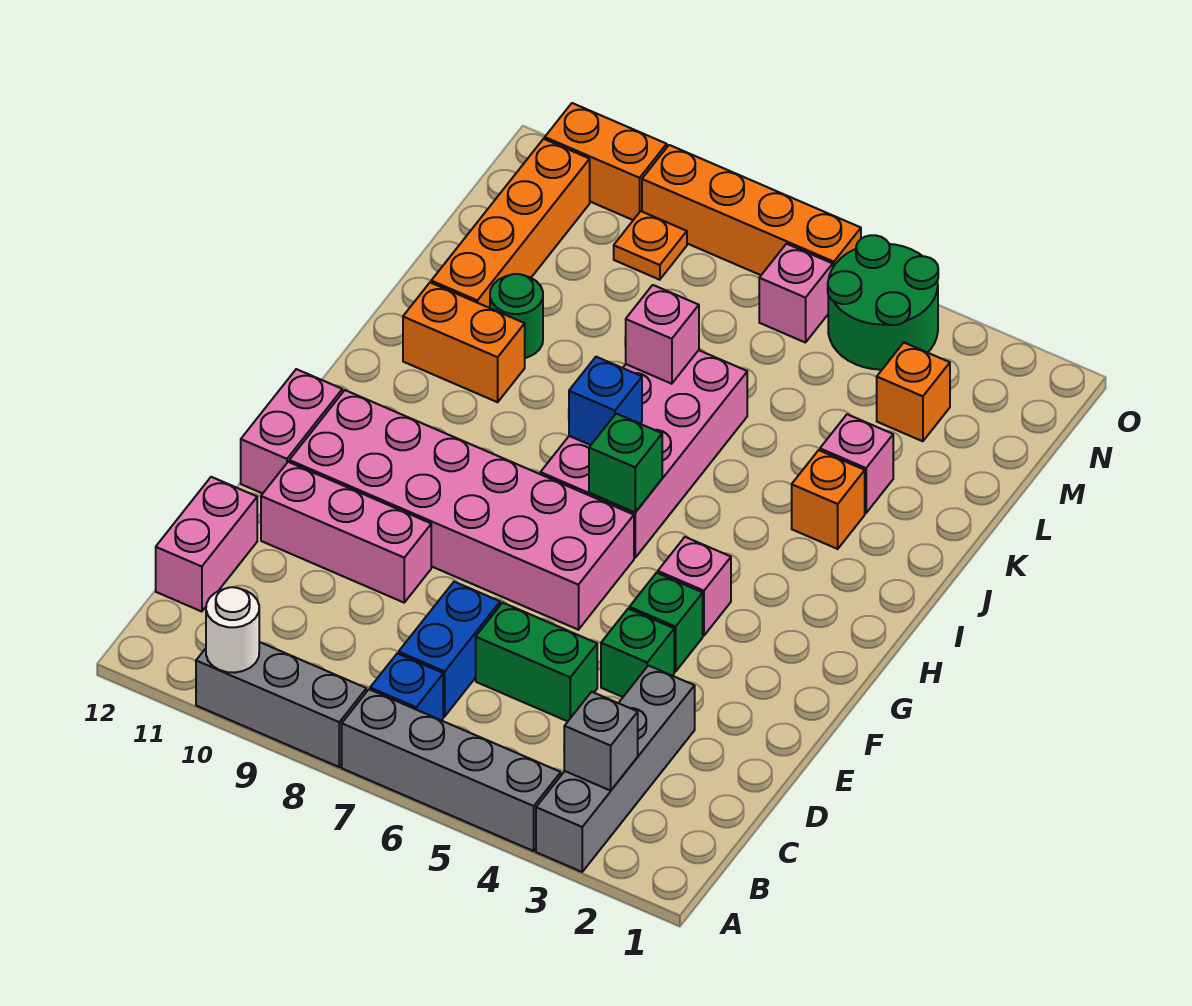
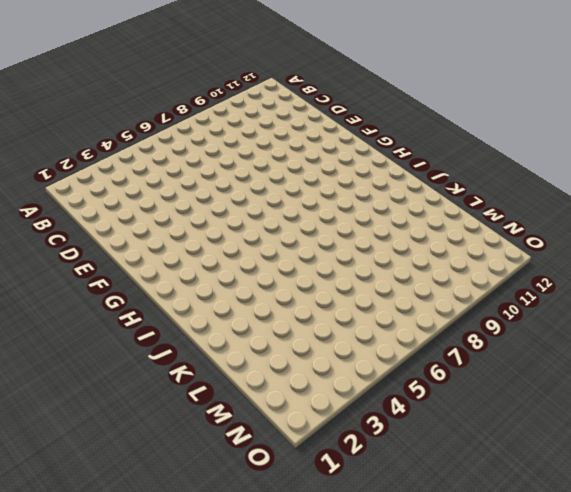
none -> grey 1x4 brick [536,666,695,872]
none -> grey 1x4 brick [342,689,561,851]
none -> grey 1x3 brick [196,642,366,767]
none -> blue 1x1 brick [370,653,443,721]

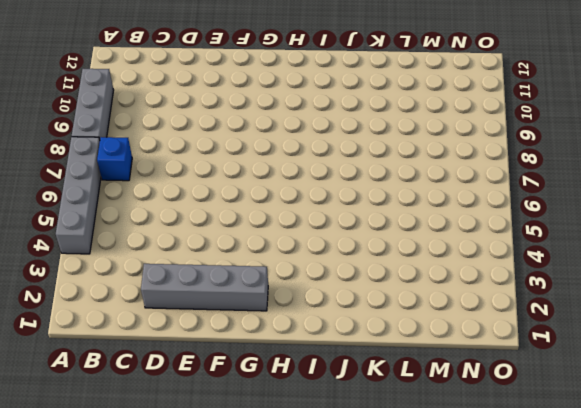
grey 1x4 brick [141,264,268,311] -> grey 1x4 brick moved to [536,666,695,872]
none -> blue 1x2 brick [399,582,500,716]
none -> pink 1x2 brick [156,477,257,612]
none -> green 1x2 brick [476,603,597,721]
none -> green 1x1 brick [601,609,674,697]

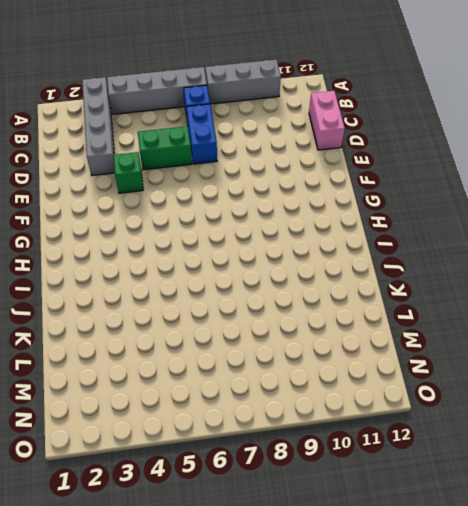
none -> pink 1x3 brick [261,462,431,602]
none -> green 1x1 brick [629,573,703,672]
none -> pink 2x6 brick [289,390,634,630]
none -> pink 1x2 brick [241,369,342,493]

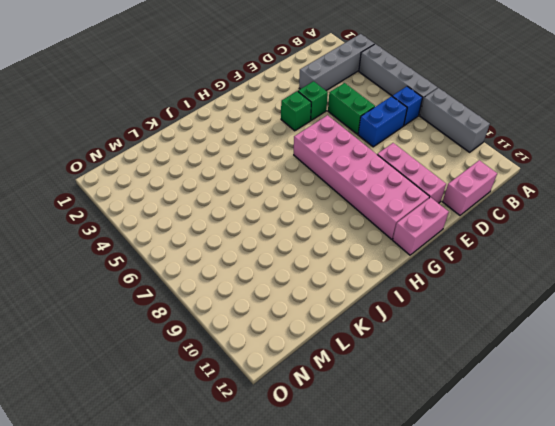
none -> pink 1x1 brick [658,537,731,636]
none -> pink 2x4 brick [540,350,747,558]
none -> orange 1x1 brick [792,450,865,549]
none -> orange 1x2 brick [403,283,525,402]

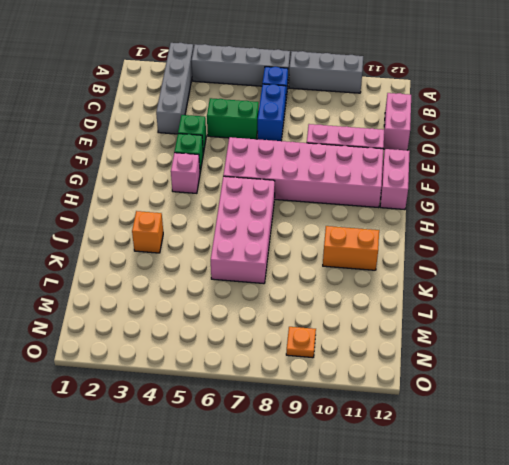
none -> pink 1x1 brick [820,414,893,513]
none -> green 1x1 round brick [490,274,543,358]
none -> orange 1x4 brick [431,139,590,308]
none -> orange 1x1 brick [877,343,950,441]

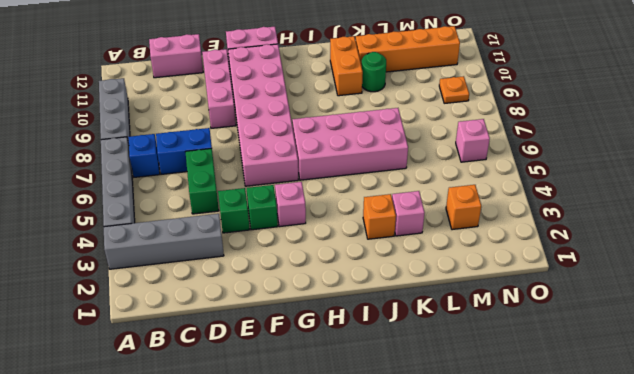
none -> green 2x2 round brick [828,235,938,370]
none -> orange 1x4 brick [642,145,861,275]
none -> orange 1x2 brick [545,103,667,220]
none -> white 1x1 round brick [206,587,259,673]

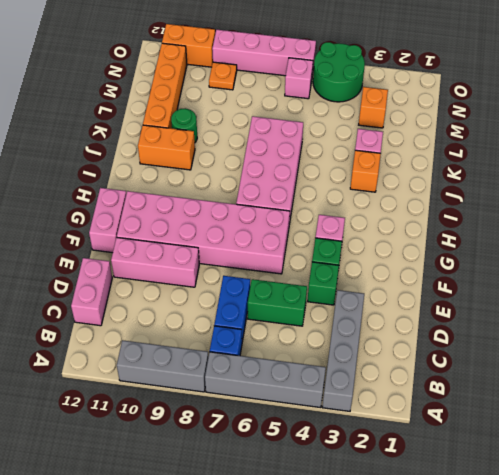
pink 1x4 brick [212,30,316,76] -> orange 1x4 brick [642,145,861,275]
none -> white 1x1 round brick [206,587,259,673]
none -> grey 1x1 brick [564,692,638,791]
none -> green 1x1 brick [589,414,662,512]
none -> blue 1x1 brick [569,357,642,445]

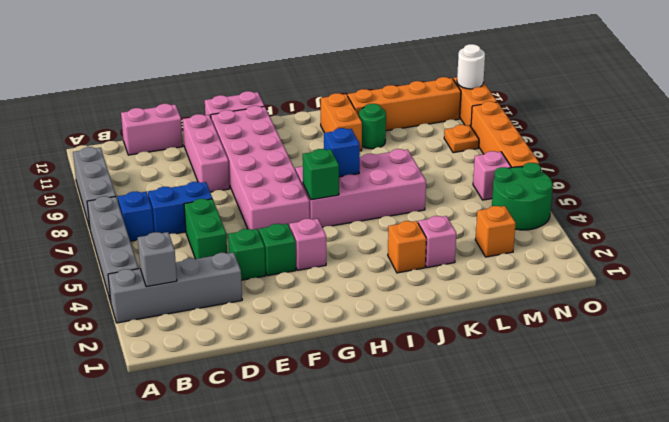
white 1x1 round brick [457,44,485,89] -> white 1x1 round brick moved to [206,587,259,673]
none -> pink 1x1 brick [626,285,699,384]

